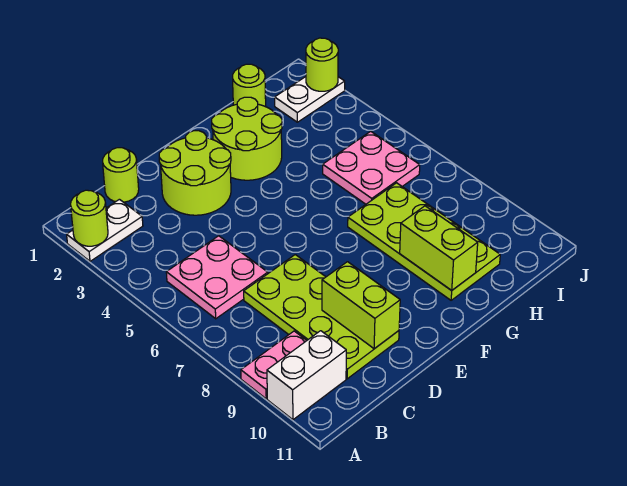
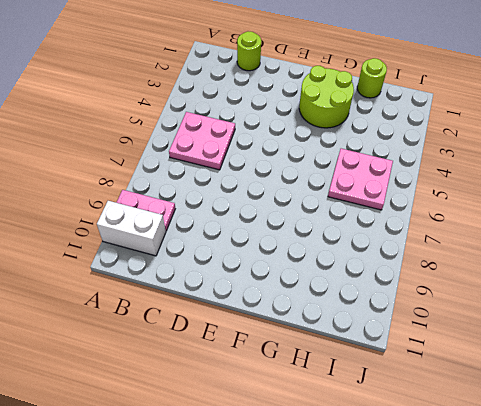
none -> white 1x2 plate [67,199,143,261]
none -> lime 2x4 plate [244,255,399,379]
none -> lime 2x2 round brick [159,131,231,215]

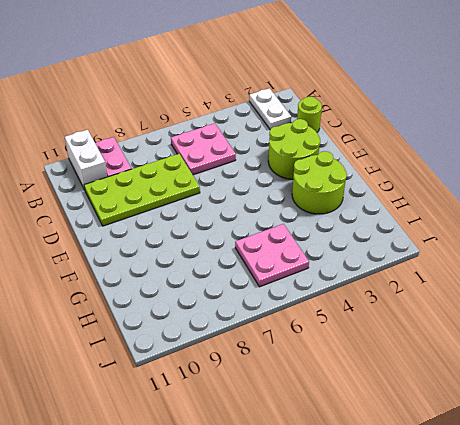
none -> lime 2x4 plate [348,183,500,300]
none -> lime 1x1 round brick [233,64,266,107]
none -> white 1x2 plate [275,77,345,122]

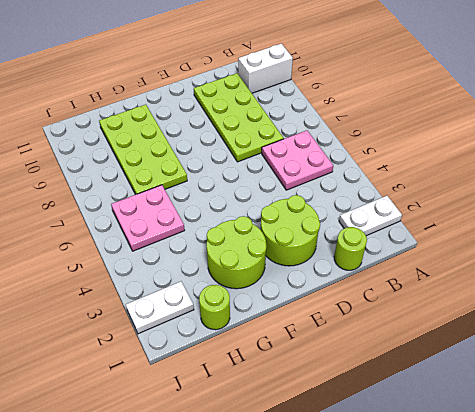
none -> pink 1x2 plate [241,331,307,399]
none -> lime 1x1 round brick [71,190,108,246]
none -> lime 1x2 brick [322,262,400,349]

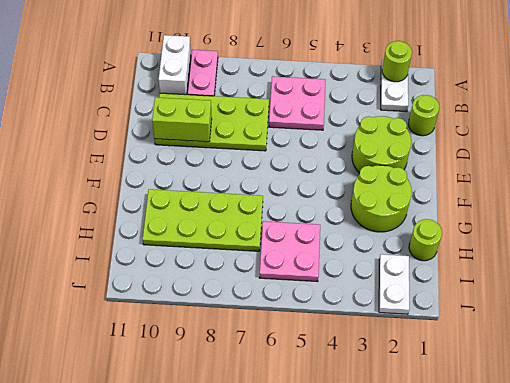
none -> lime 1x2 brick [400,206,478,290]
none -> lime 1x1 round brick [306,38,338,91]

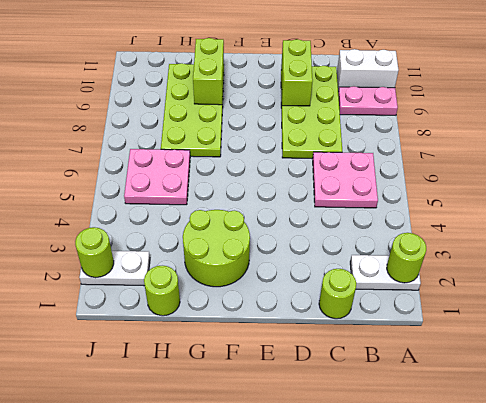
none -> lime 2x2 round brick [159,131,231,215]

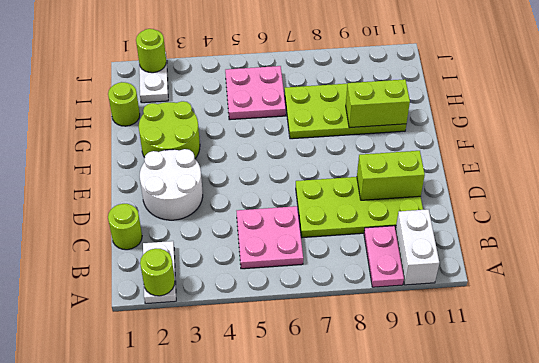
white 2x2 round brick [140,149,203,220] -> lime 2x2 round brick [159,131,231,215]

